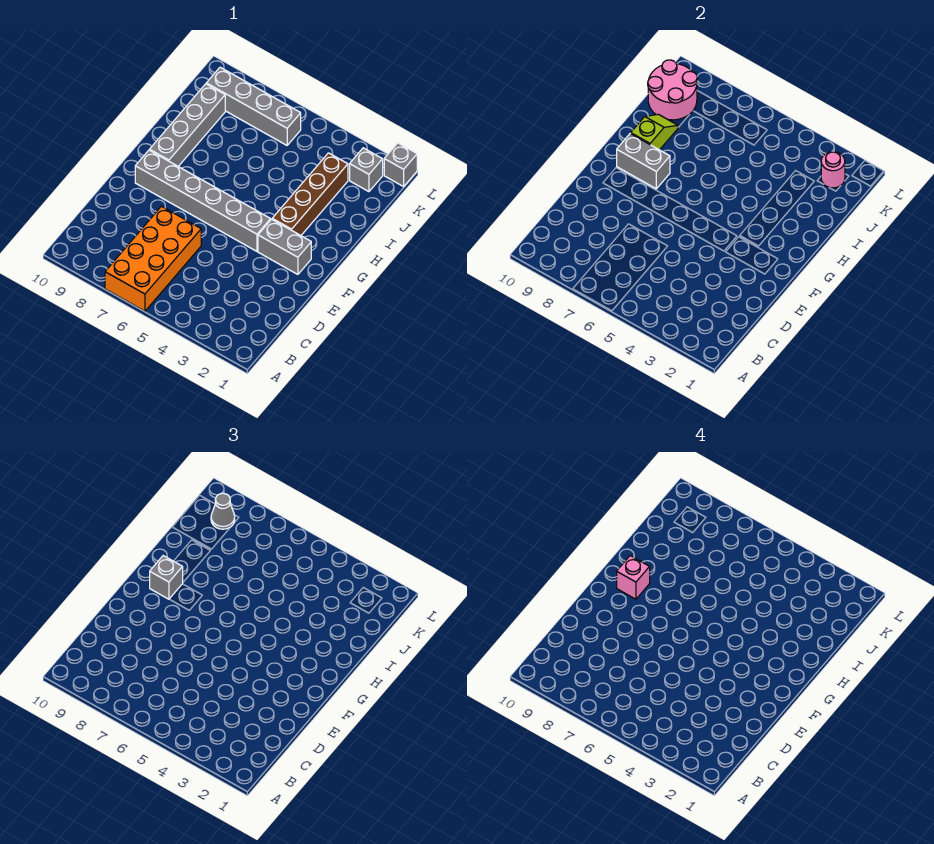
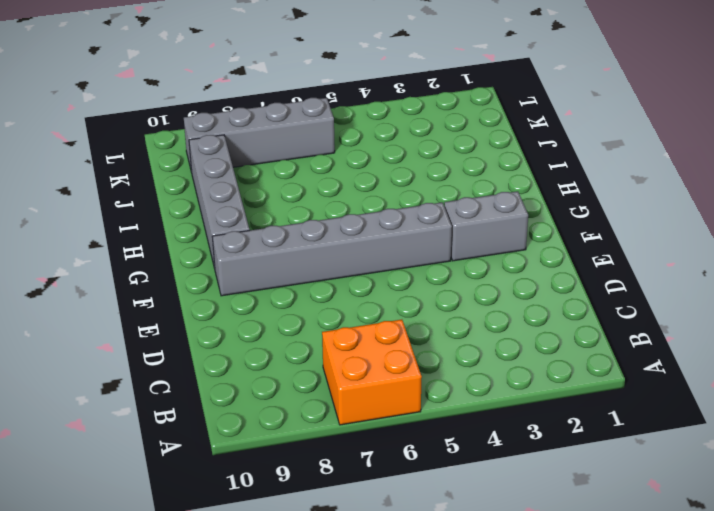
orange 2x2 brick [322,320,422,425] -> orange 2x4 brick [105,206,201,311]
none -> brown 1x4 brick [272,153,348,235]
none -> grey 1x1 brick [350,148,383,192]
none -> grey 1x1 brick [384,143,417,187]

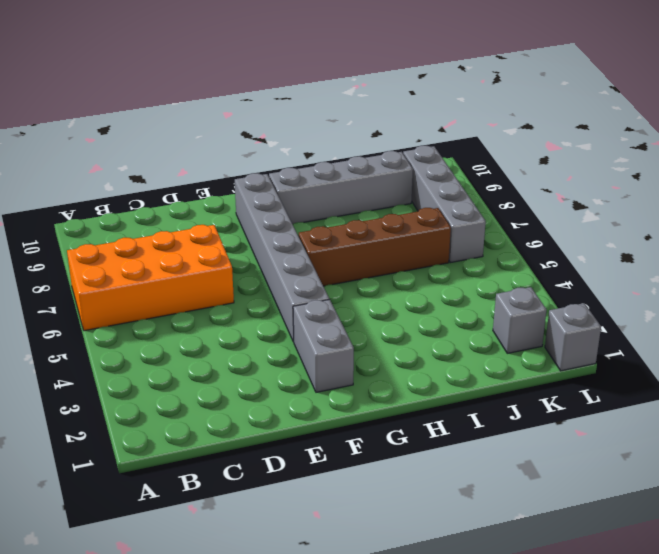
brown 1x4 brick [299,208,451,286] -> brown 1x4 brick moved to [272,153,348,235]
none -> grey 1x2 brick [617,134,670,189]
none -> lime 1x2 slope [631,114,678,150]
none -> pink 2x2 round brick [648,60,697,120]

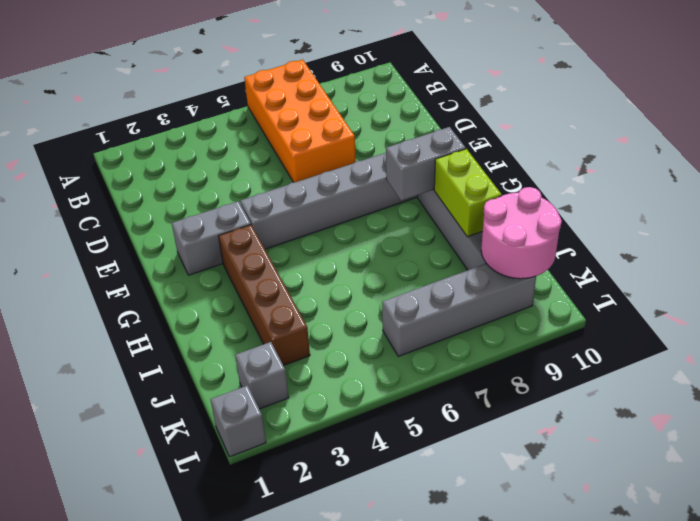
lime 1x2 brick [434,149,502,237] -> lime 1x2 slope [631,114,678,150]
none -> pink 1x1 round brick [821,152,845,188]
none -> grey 1x1 brick [150,556,183,599]
none -> grey 1x1 cone [211,493,235,529]

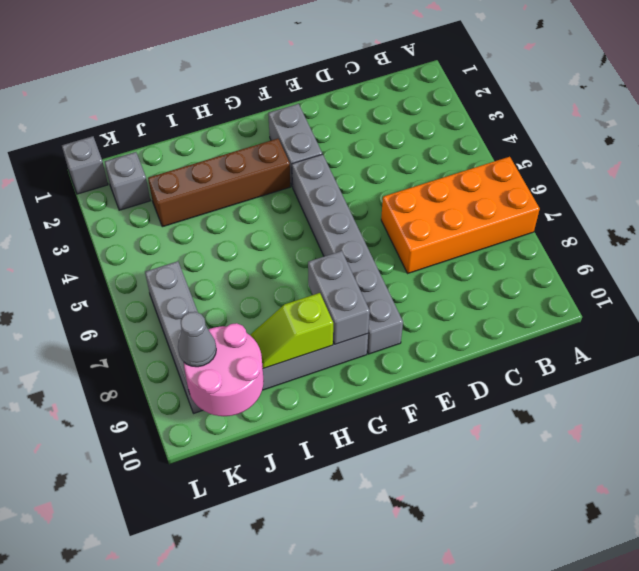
none -> pink 1x1 round brick [821,152,845,188]
none -> grey 1x1 brick [150,556,183,599]
none -> pink 1x1 brick [617,556,650,599]

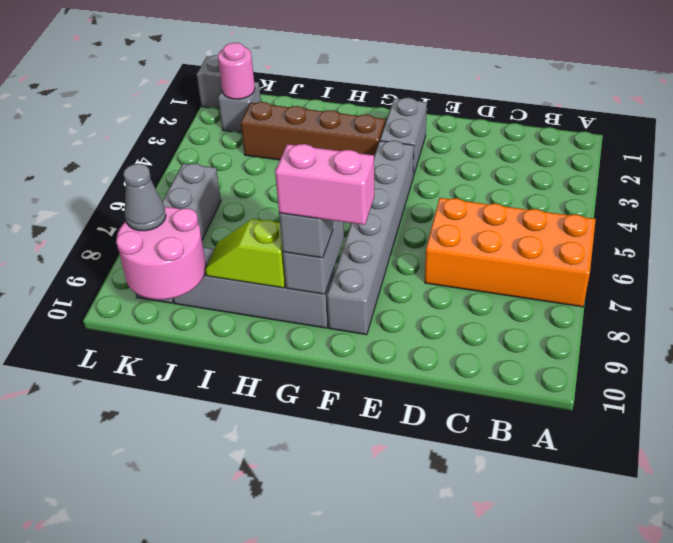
pink 1x2 brick [275,144,374,225] -> pink 1x1 brick [617,556,650,599]

